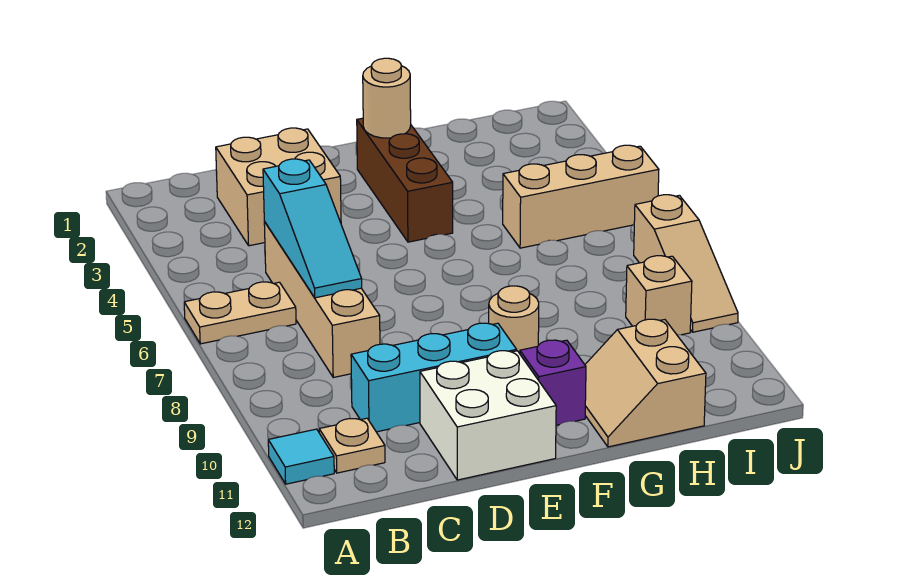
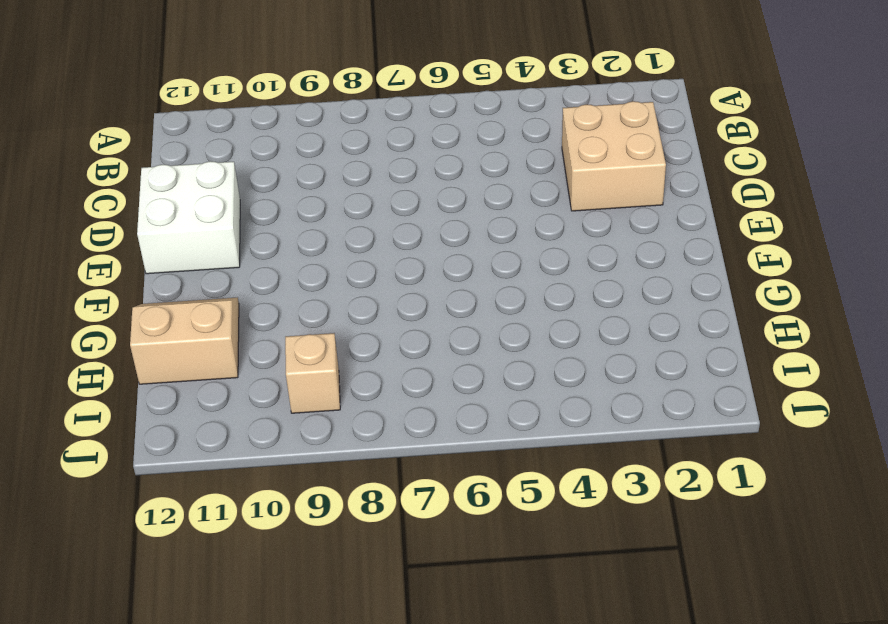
none -> tan 1x2 plate [184,282,296,344]
none -> cyan 1x1 tile [268,429,334,484]
none -> tan 1x1 plate [319,418,385,473]

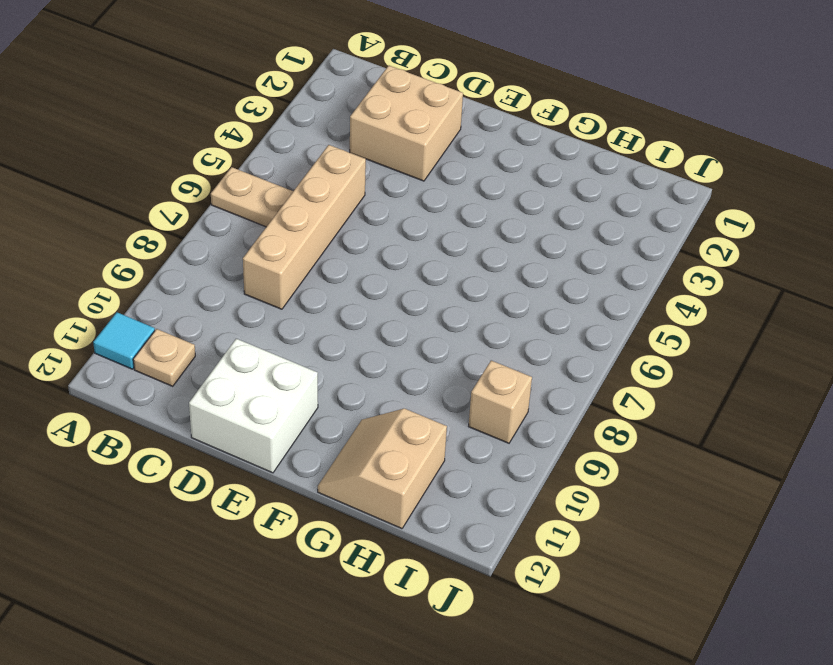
none -> cyan 1x3 brick [351,323,517,432]
none -> brown 1x3 brick [357,118,453,242]
none -> tan 1x1 round brick [489,286,539,354]

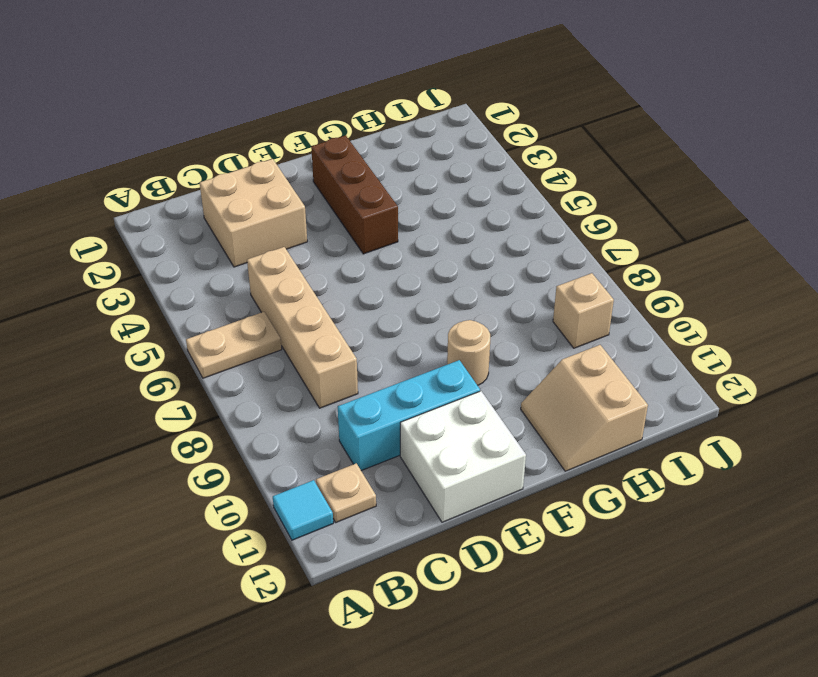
none -> purple 1x1 brick [520,340,586,425]
none -> tan 1x3 brick [503,145,659,248]
none -> tan 1x3 slope [634,195,738,332]

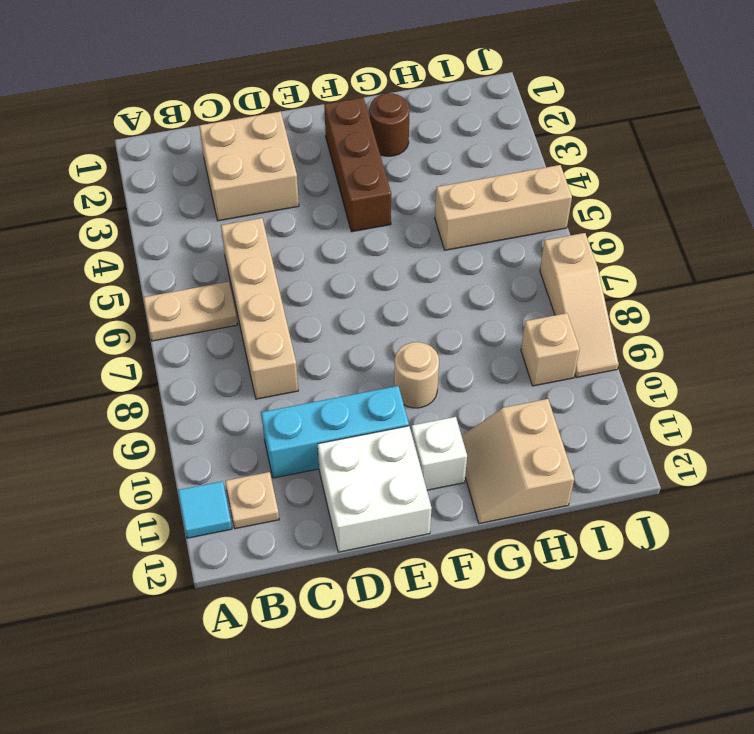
white 1x1 brick [411,417,467,490] -> purple 1x1 brick [520,340,586,425]
brown 1x1 round brick [369,93,410,156] -> none
none -> cyan 1x3 slope [263,159,362,298]
none -> tan 1x1 round brick [363,58,411,138]

